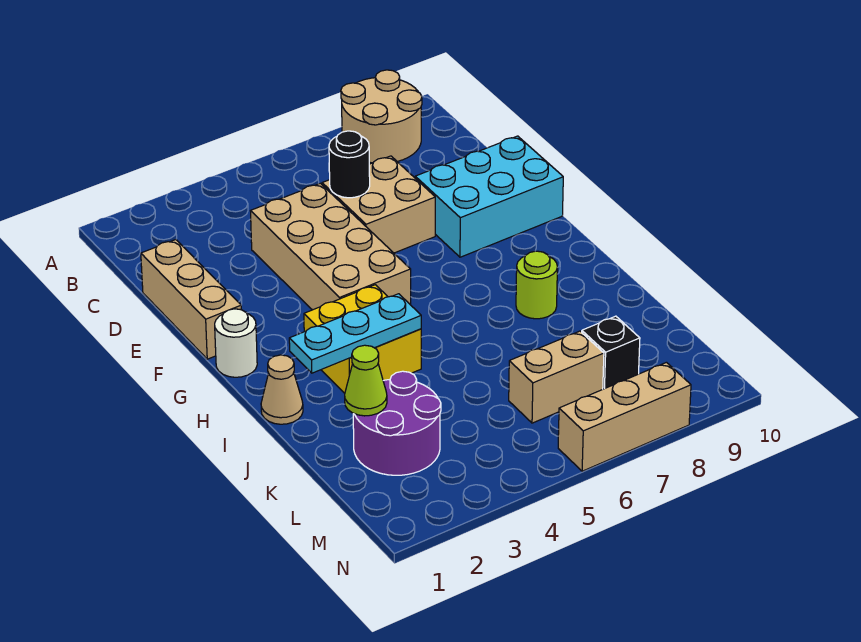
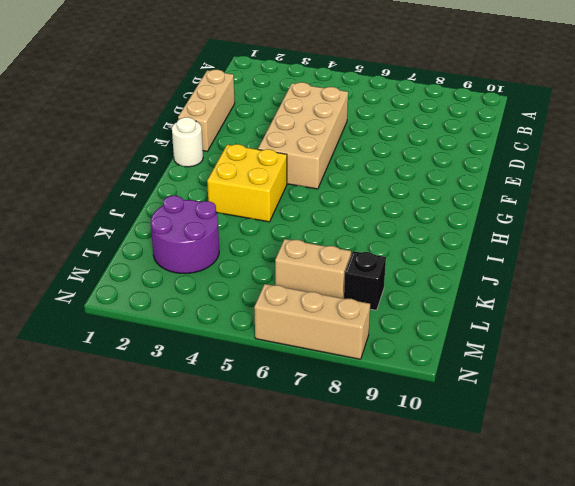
none -> tan 2x2 round brick [341,70,422,163]
none -> tan 2x2 brick [322,156,435,253]
none -> cyan 2x3 brick [415,136,563,257]

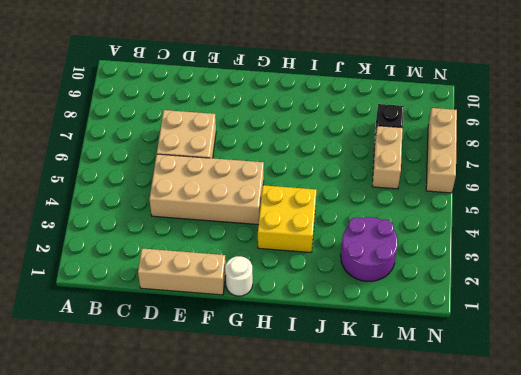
none -> tan 2x2 round brick [341,70,422,163]
none -> cyan 2x3 brick [415,136,563,257]
none -> tan 1x1 cone [261,355,303,424]

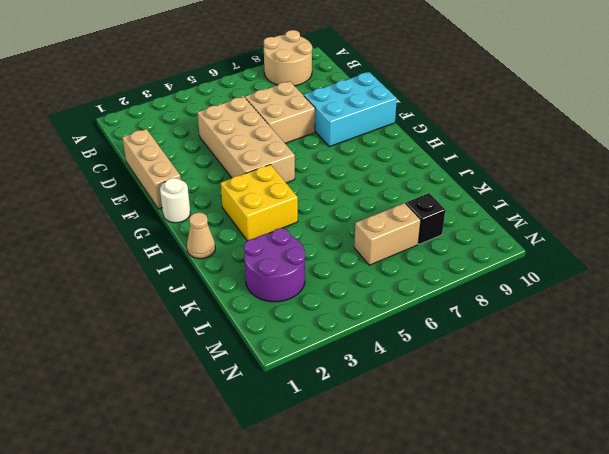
none -> lime 1x1 round brick [516,251,557,319]
none -> tan 1x3 brick [558,362,691,471]
none -> black 1x1 round brick [329,131,370,198]

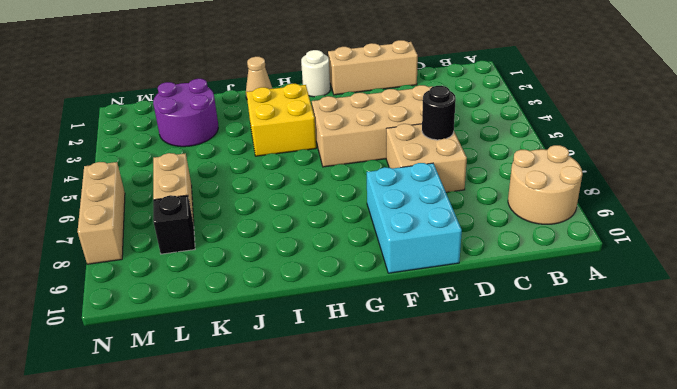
none -> lime 1x1 round brick [516,251,557,319]
none -> cyan 1x3 plate [289,294,421,373]
none -> lime 1x1 cone [345,345,387,416]

